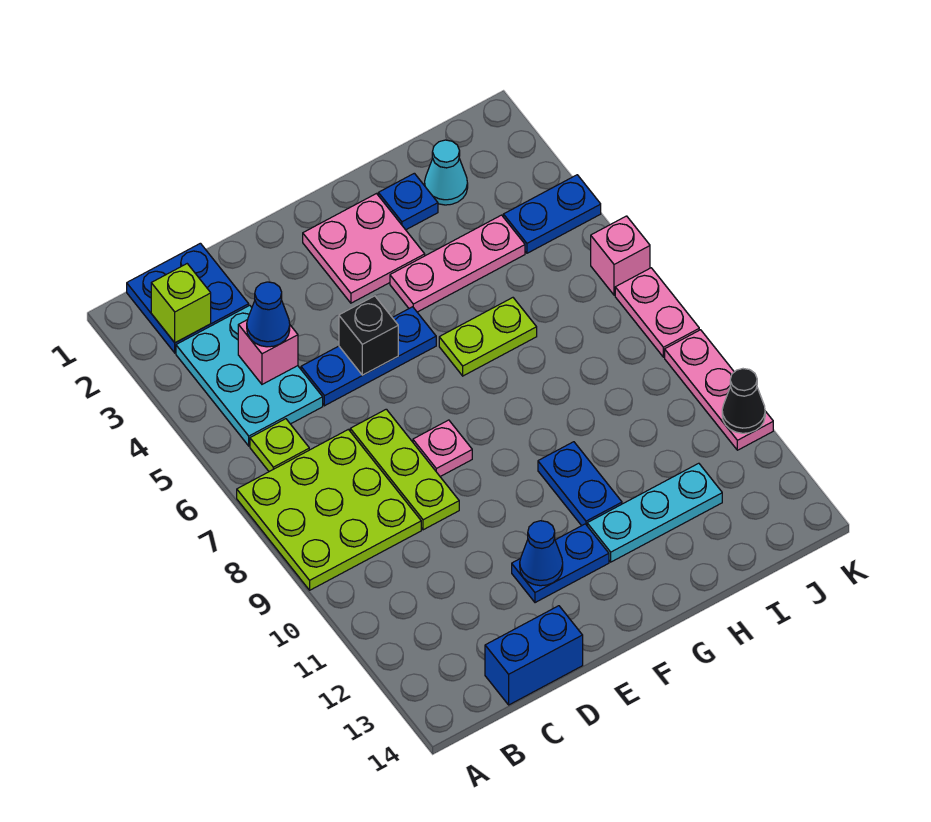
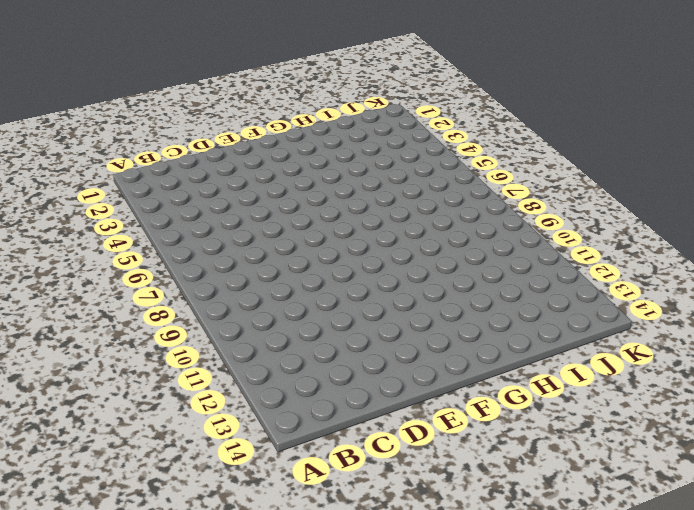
none -> lime 3x3 plate [237,429,421,590]
none -> blue 2x2 plate [127,243,249,353]
none -> cyan 2x3 plate [176,305,323,446]

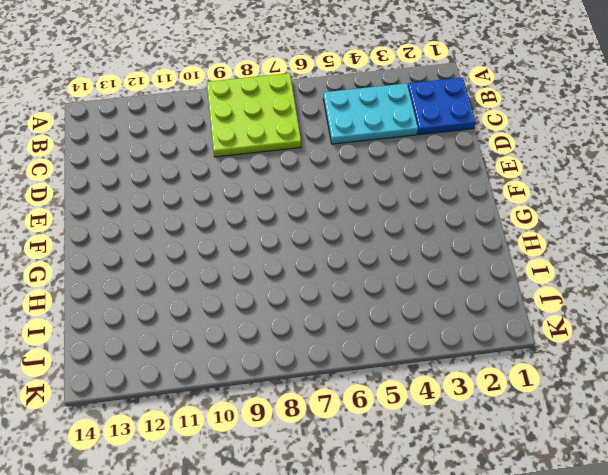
none -> lime 1x1 plate [250,419,309,472]
none -> blue 1x2 brick [485,606,583,705]
none -> blue 1x3 plate [301,307,436,406]

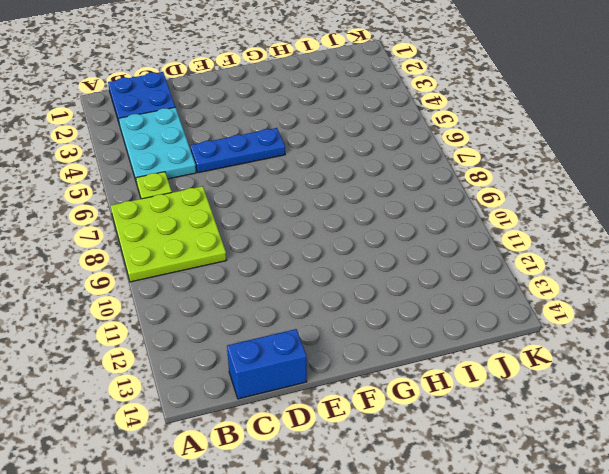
none -> lime 1x3 plate [350,409,459,530]
none -> pink 1x1 plate [413,420,472,477]
none -> blue 1x2 plate [512,524,609,603]

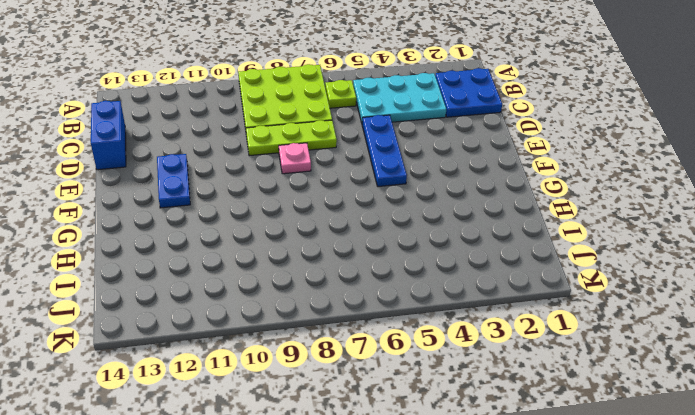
none -> pink 2x2 plate [303,194,425,303]
none -> pink 1x3 plate [390,215,525,312]
none -> lime 1x2 plate [439,298,537,376]

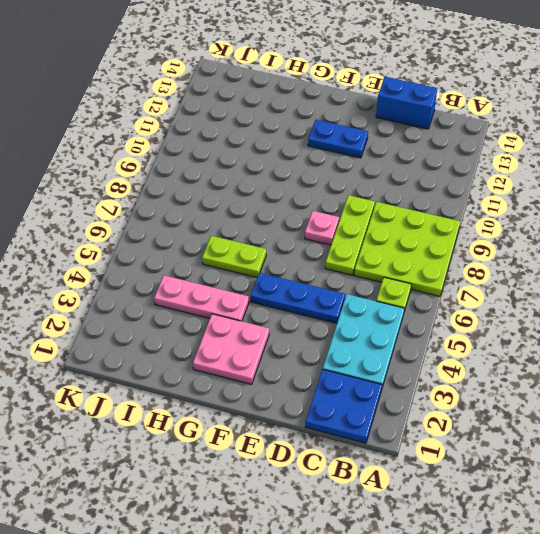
none -> blue 1x2 plate [538,442,622,526]
none -> cyan 1x3 plate [587,463,722,562]
none -> blue 1x1 plate [378,173,438,230]

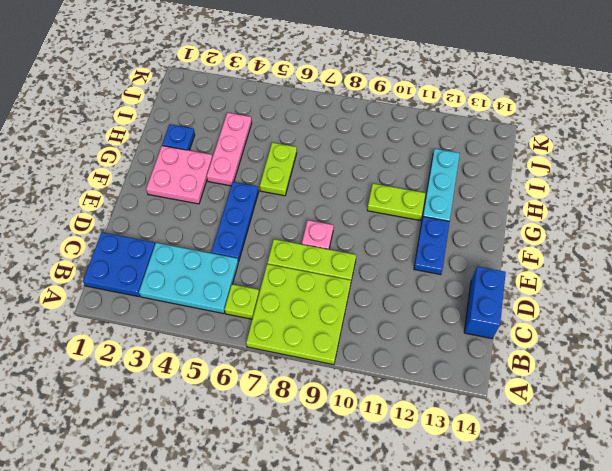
lime 1x2 plate [367,184,426,220] -> blue 1x2 plate [538,442,622,526]
none -> cyan 1x1 cone [425,140,468,205]
none -> blue 1x2 plate [503,175,601,253]
none -> pink 1x1 brick [591,216,650,295]

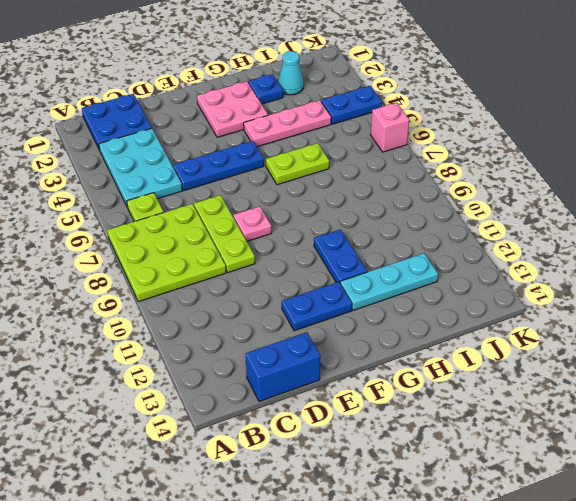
none -> pink 1x2 plate [615,268,699,357]
none -> pink 1x3 plate [665,330,773,450]
none -> lime 1x1 brick [151,264,211,343]

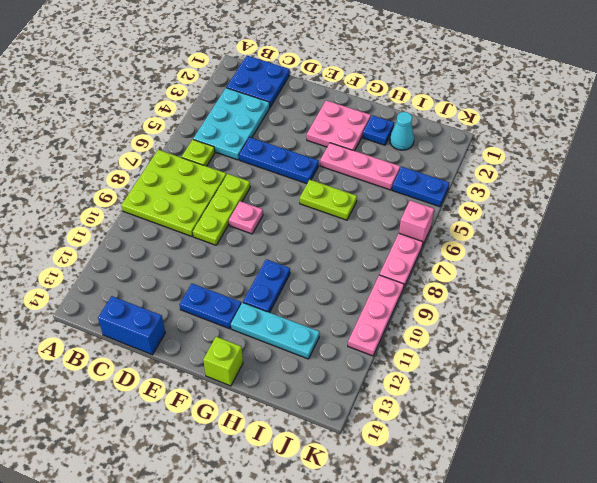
lime 1x1 brick [203,337,243,386] -> lime 1x1 brick moved to [151,264,211,343]
none -> pink 1x1 brick [238,320,298,384]
none -> black 1x1 brick [339,296,398,375]
none -> blue 1x1 cone [520,521,563,586]

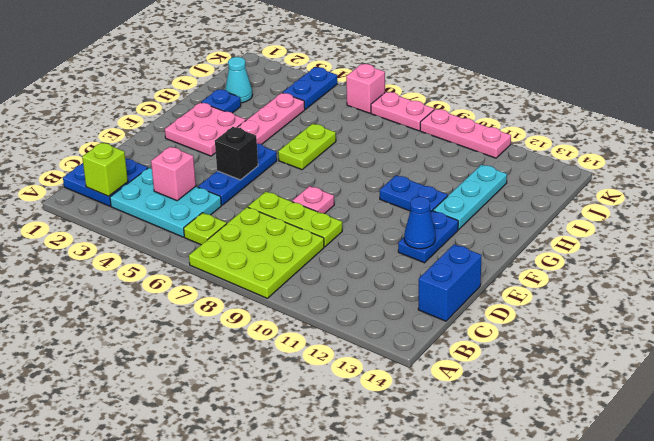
none -> black 1x1 cone [722,369,765,433]
none -> blue 1x1 cone [247,282,290,347]

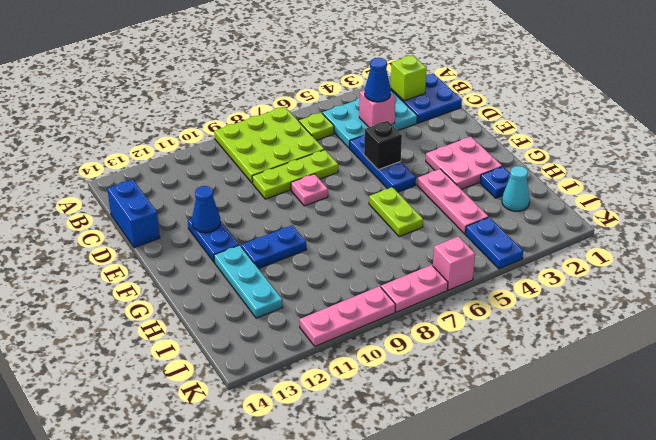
none -> black 1x1 cone [722,369,765,433]

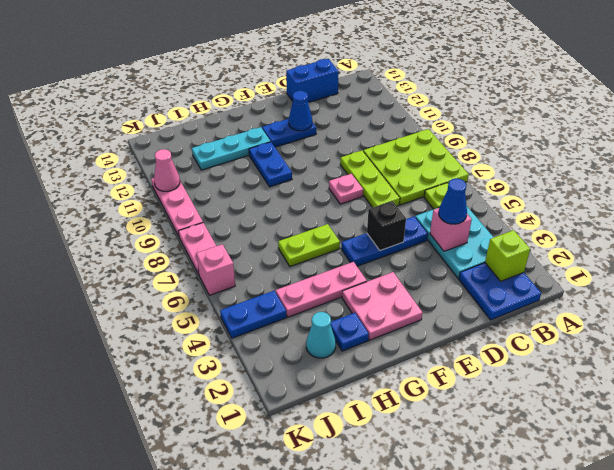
pink 1x1 cone [154,149,180,191] -> black 1x1 cone [722,369,765,433]

